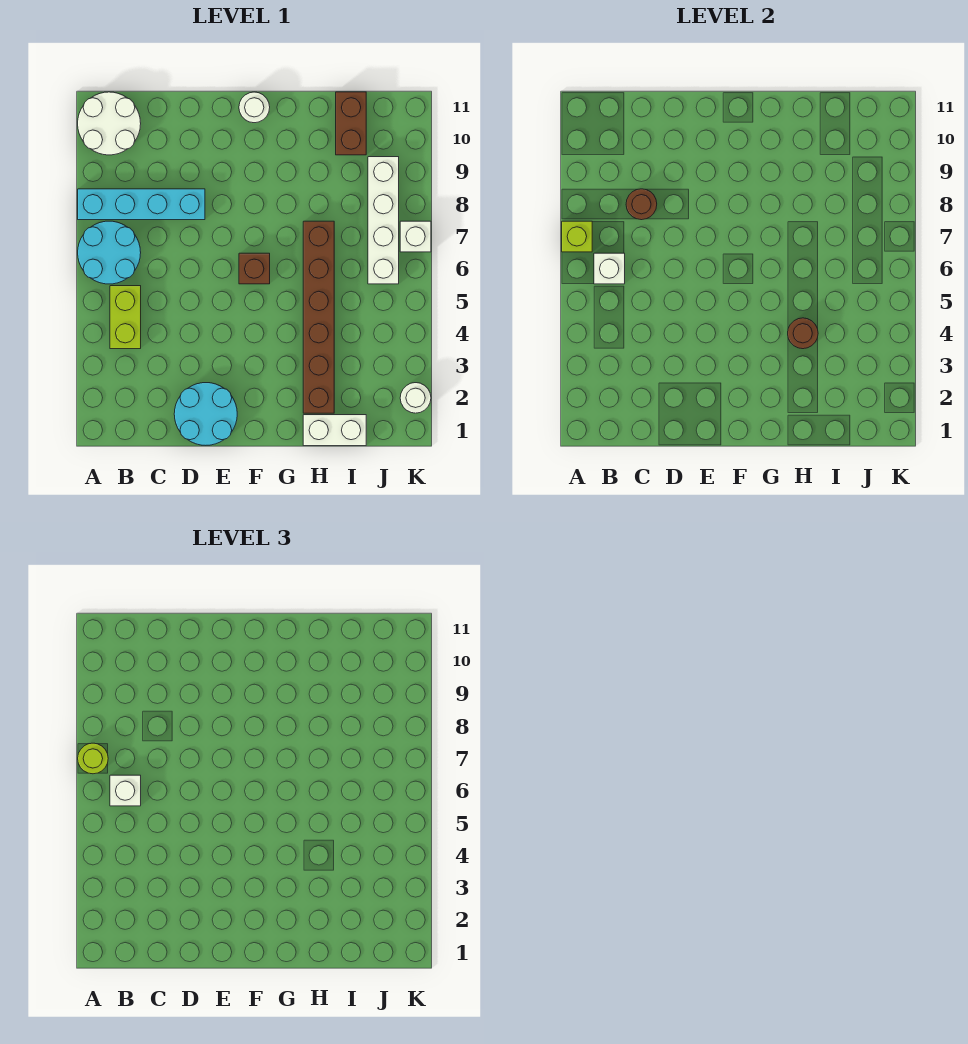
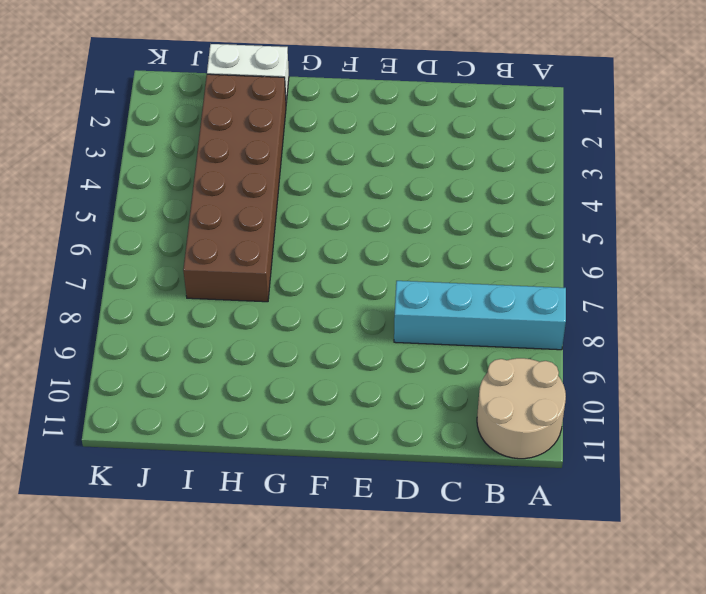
tan 2x2 round brick [477,358,566,459] -> white 2x2 round brick [78,92,141,155]
brown 2x6 brick [183,74,286,302] -> brown 1x6 brick [303,221,334,413]
none -> cyan 2x2 round brick [78,221,141,284]
none -> lime 1x2 brick [110,286,141,349]
none -> cyan 2x2 round brick [174,383,237,445]

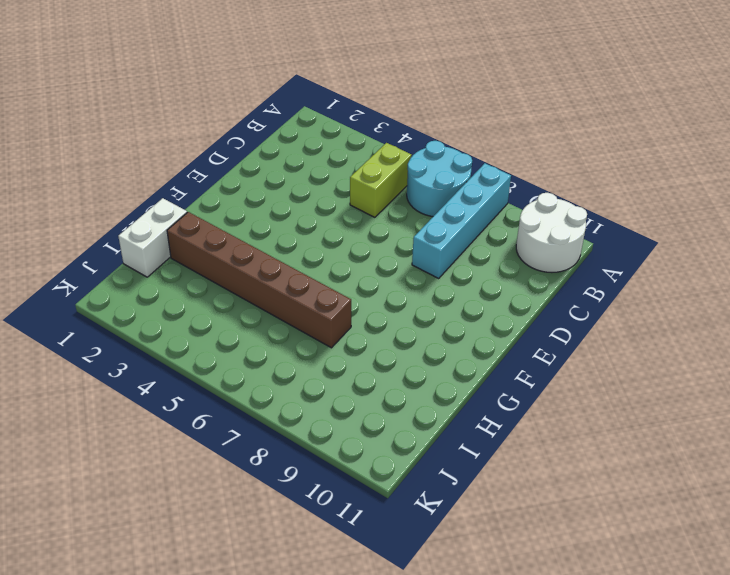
lime 1x2 brick [350,143,412,217] -> lime 1x2 brick turned to [110,286,141,349]
none -> cyan 2x2 round brick [174,383,237,445]
none -> brown 1x1 brick [239,253,270,284]
none -> white 1x1 round brick [239,92,270,123]

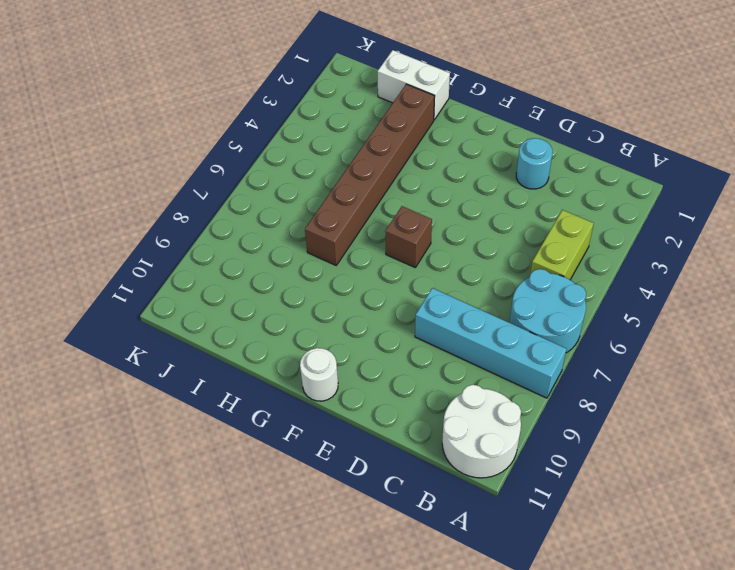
cyan 1x1 round brick [516,138,552,189] -> cyan 2x2 round brick [174,383,237,445]
none -> brown 1x2 brick [336,92,366,155]
none -> white 1x4 brick [368,157,399,284]
none -> white 1x1 round brick [400,383,431,413]

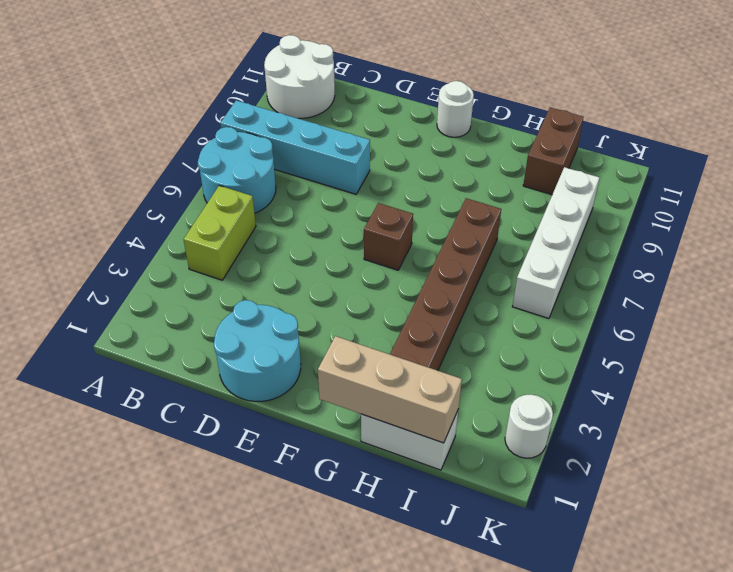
tan 1x3 brick [318,336,462,443] -> none
none -> white 1x1 brick [400,221,431,252]
none -> lime 1x1 brick [562,221,592,252]
none -> white 1x1 brick [594,253,625,284]

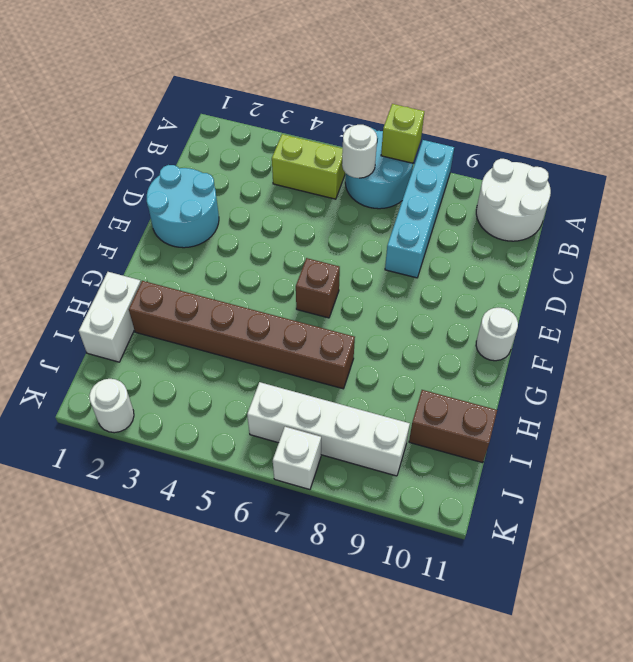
white 1x1 round brick [342,125,377,178] -> white 1x1 brick [594,253,625,284]
none -> brown 1x1 round brick [626,189,657,220]
none -> brown 1x1 round brick [788,318,818,349]
none -> lime 1x1 round brick [78,743,108,774]

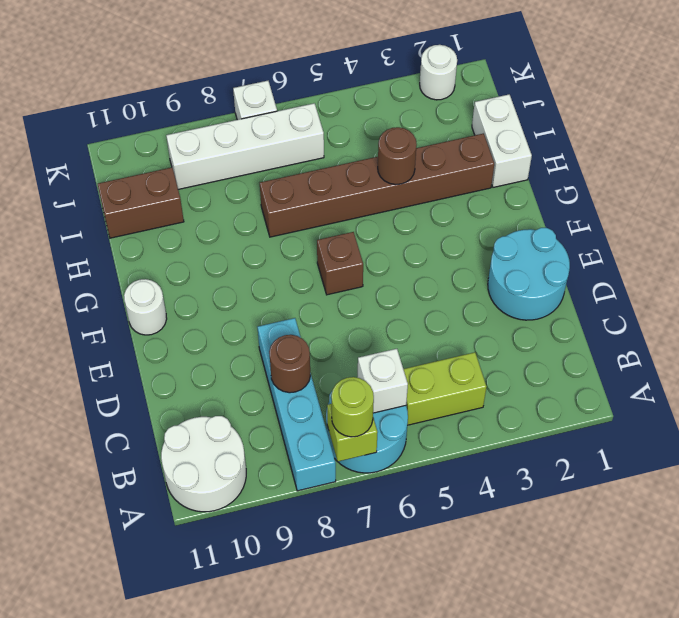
none -> white 1x1 brick [110,775,141,806]

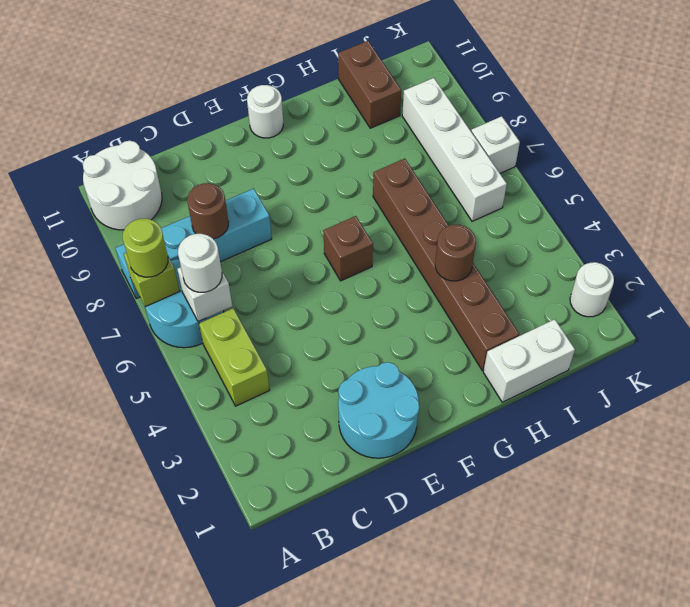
white 1x1 round brick [178,234,222,292] -> white 1x1 brick [110,775,141,806]

